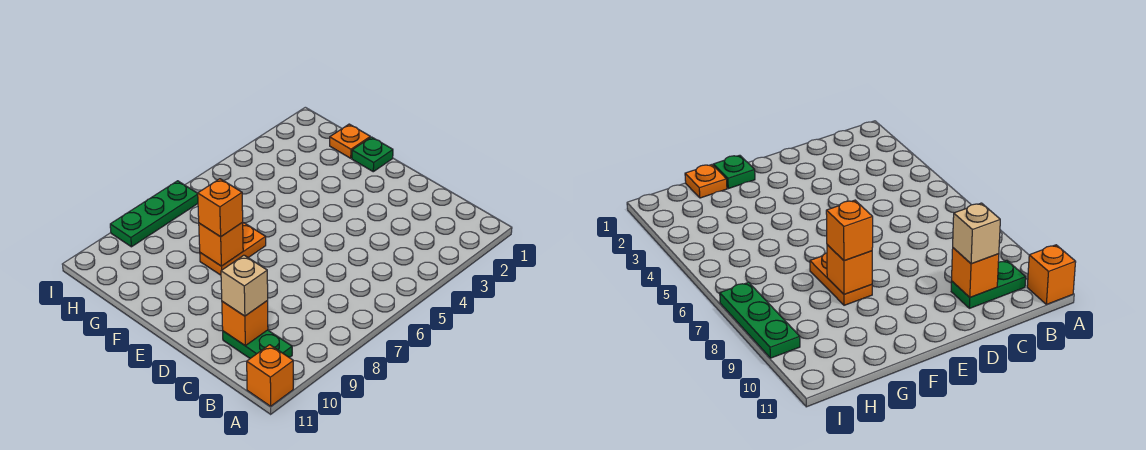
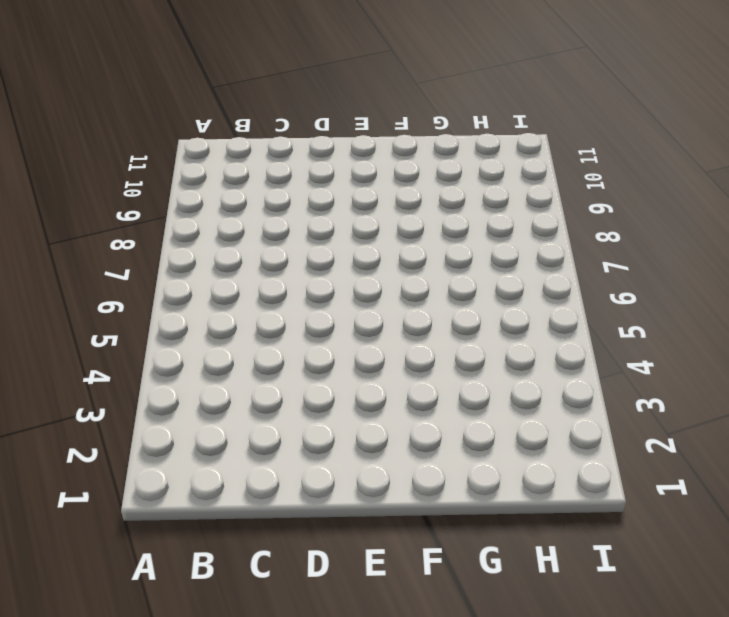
none -> orange 1x1 brick [247,345,293,406]
none -> green 1x2 plate [223,330,292,358]

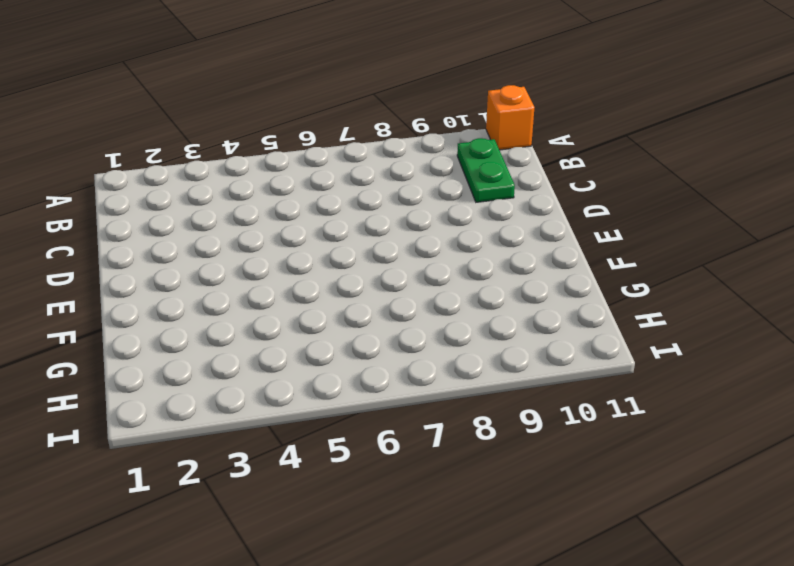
none -> green 1x1 plate [352,137,393,172]
none -> orange 1x2 plate [200,223,266,275]

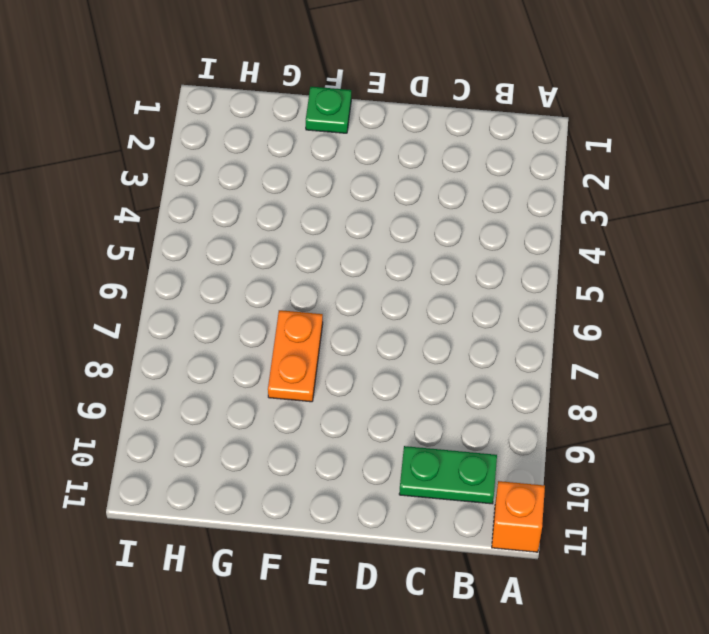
none -> orange 1x1 plate [330,124,370,158]
none -> green 1x3 plate [110,181,198,247]

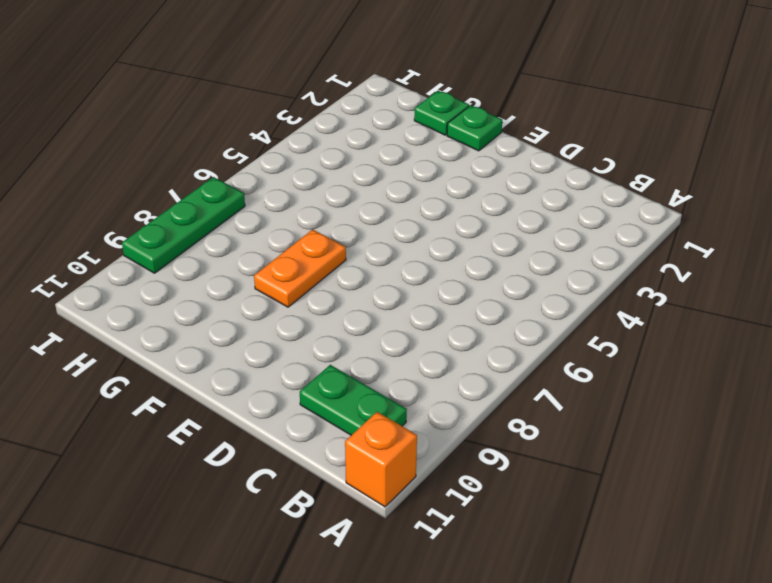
green 1x1 plate [414,91,469,135] -> orange 1x1 plate [330,124,370,158]
none -> orange 1x1 brick [222,301,268,346]
none -> orange 1x1 brick [199,222,243,266]

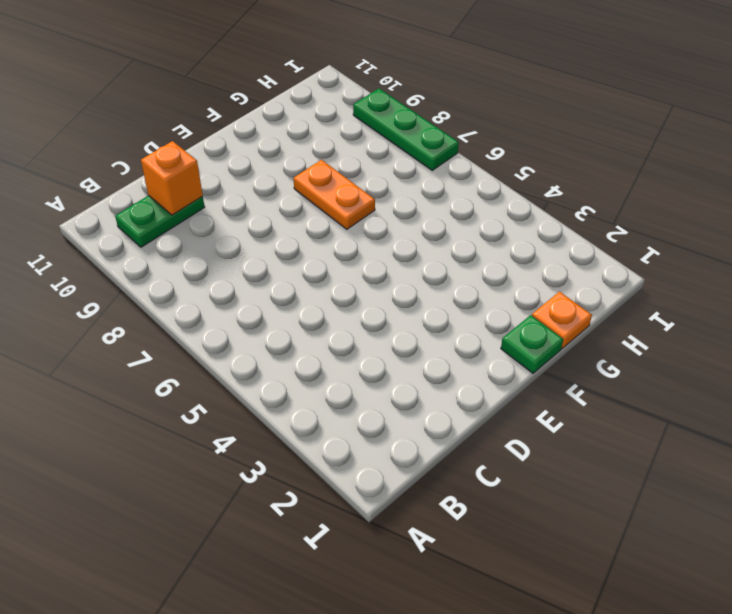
none -> orange 1x1 brick [247,345,293,406]
none -> orange 1x1 brick [199,222,243,266]

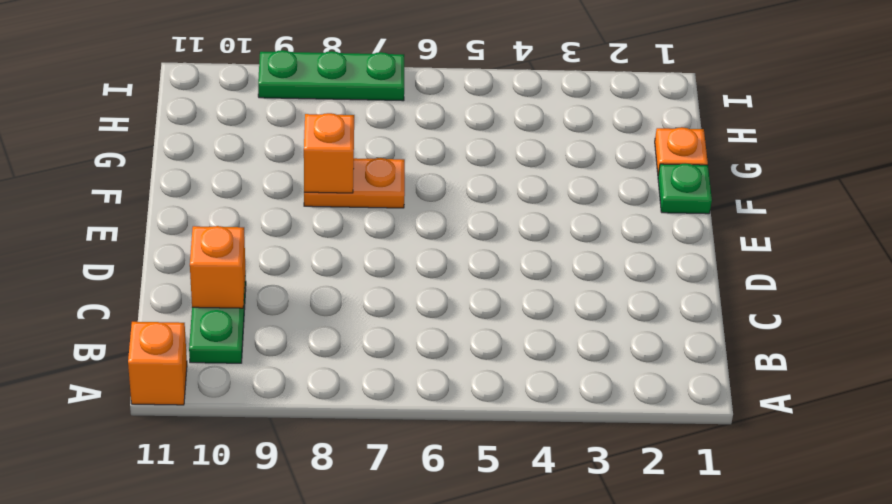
none -> tan 1x1 brick [221,255,268,316]
none -> orange 1x1 brick [198,179,243,237]

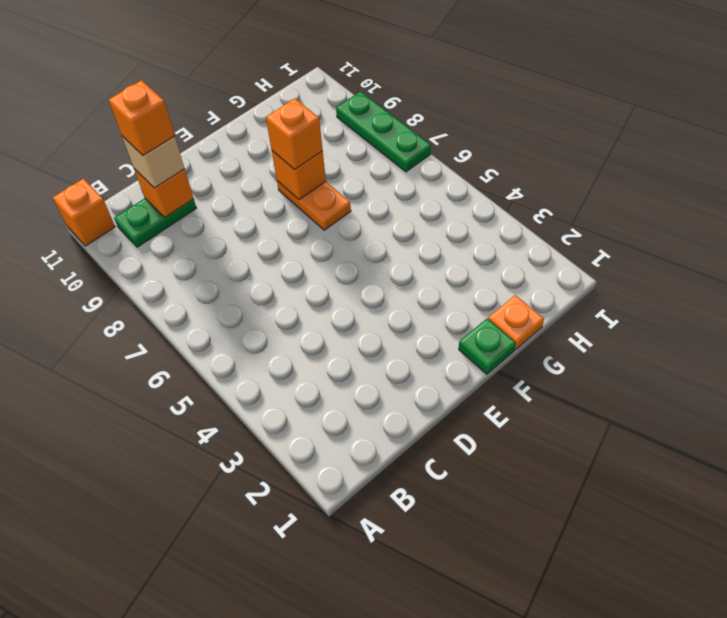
orange 1x1 brick [109,80,175,156] -> none

